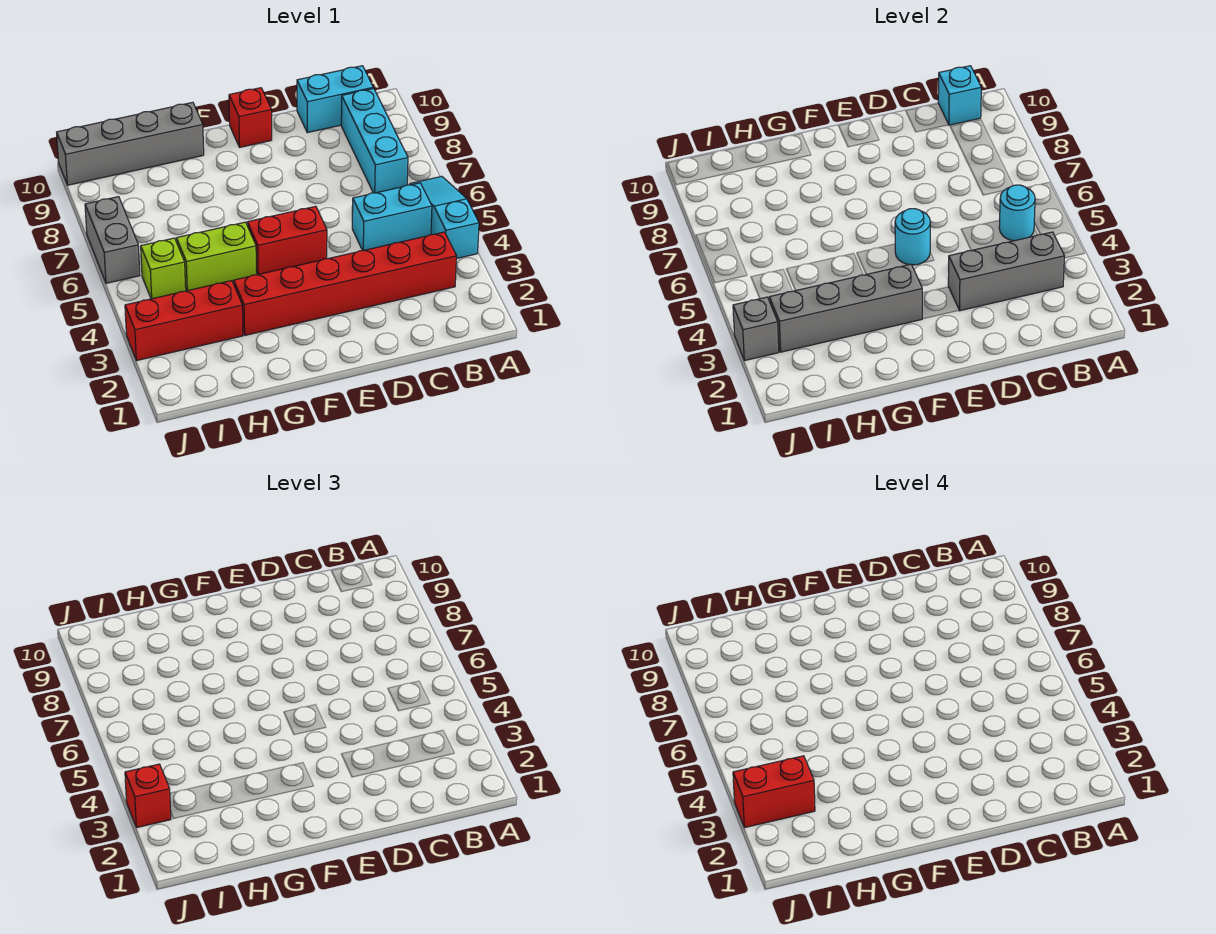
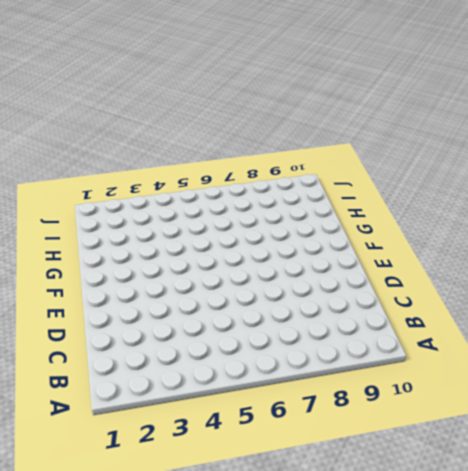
none -> cyan 1x3 slope [409,176,479,259]
none -> red 1x6 brick [234,232,457,335]
none -> cyan 1x2 brick [352,183,432,251]

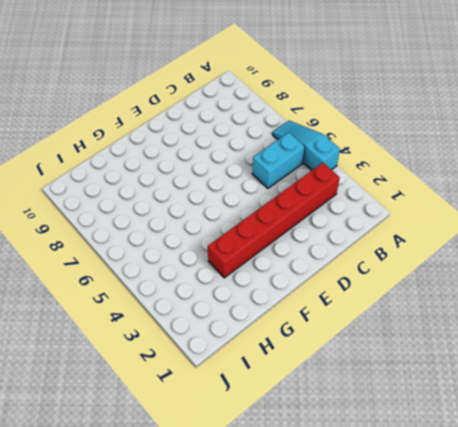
none -> cyan 1x3 brick [341,88,408,193]
none -> cyan 1x2 brick [297,66,373,133]
none -> red 1x2 brick [247,206,327,275]

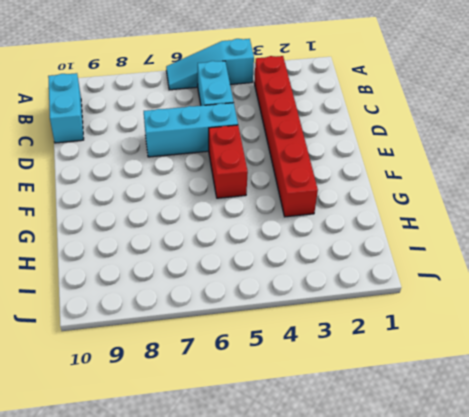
cyan 1x3 brick [144,103,238,157] -> cyan 1x3 brick moved to [341,88,408,193]
none -> red 1x1 brick [229,88,272,147]
none -> lime 1x2 brick [176,222,256,291]
none -> grey 1x4 brick [57,102,204,185]

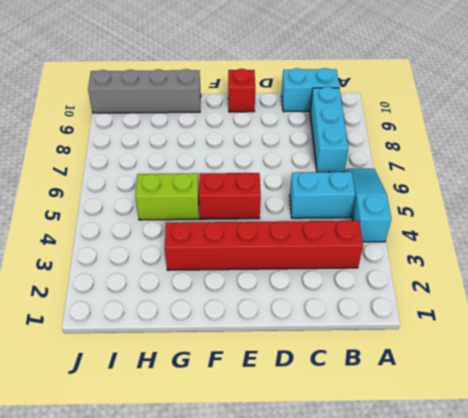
none -> red 1x3 brick [125,281,243,361]
none -> lime 1x1 brick [141,238,186,299]
none -> grey 1x2 brick [85,197,140,283]

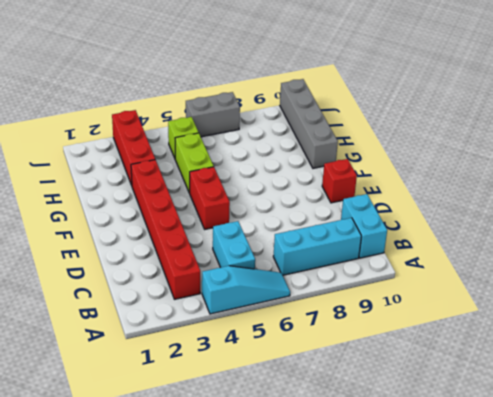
none -> grey 1x3 brick [948,232,1065,311]
none -> cyan 1x1 round brick [999,185,1035,241]
none -> cyan 1x1 brick [938,66,981,125]

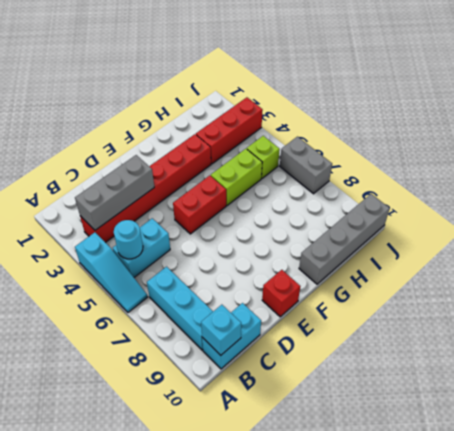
none -> cyan 1x1 round brick [895,209,930,265]
none -> grey 1x4 brick [769,264,922,352]
none -> grey 1x1 brick [733,297,779,361]

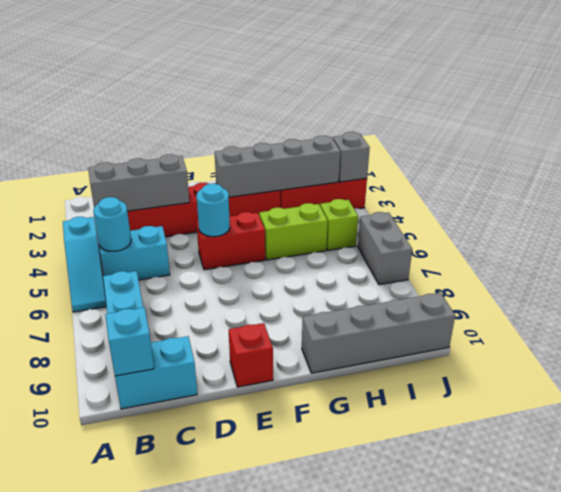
none -> red 1x1 brick [125,764,171,828]
none -> red 1x2 brick [733,756,815,828]

